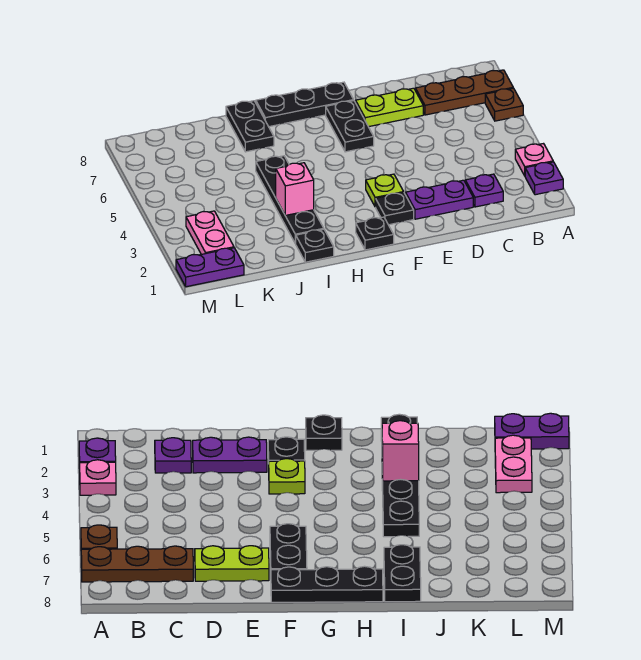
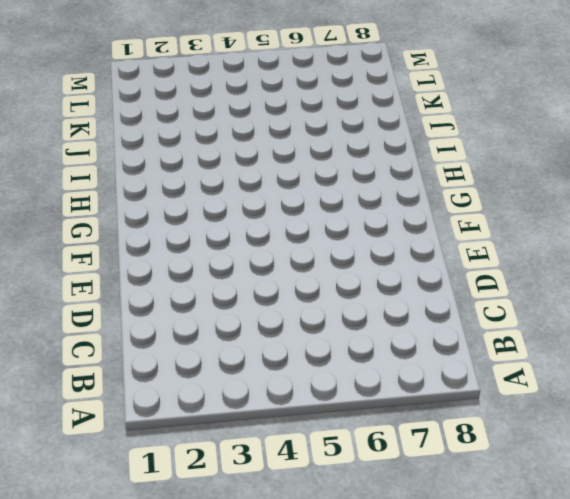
none -> purple 1x1 plate [525,162,563,195]
none -> pink 1x1 plate [515,144,553,176]
none -> brown 1x1 plate [485,88,523,121]

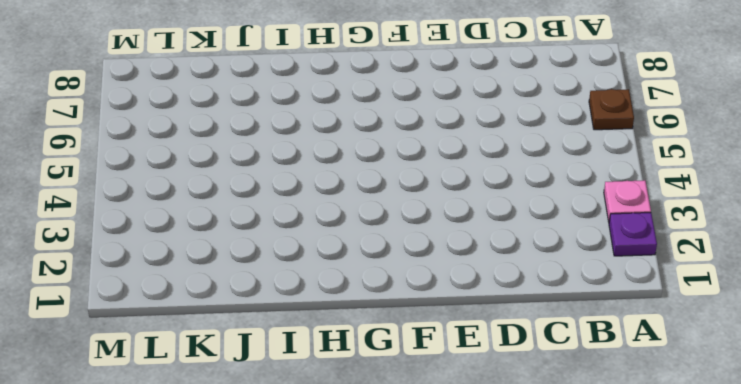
none -> brown 1x3 plate [415,70,513,115]
none -> purple 1x1 plate [465,174,503,207]
none -> purple 1x2 plate [406,180,473,219]

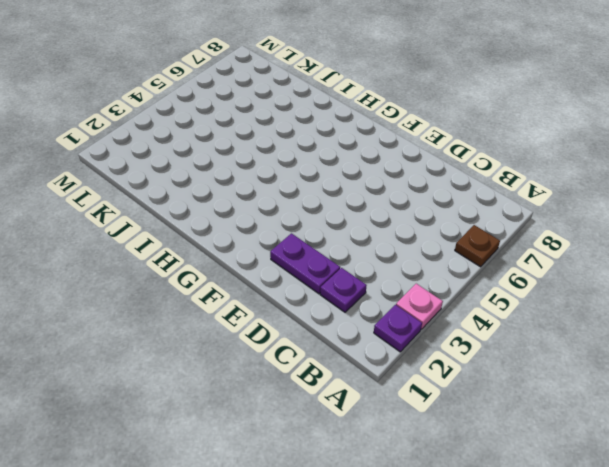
none -> brown 1x3 plate [415,70,513,115]
none -> lime 1x2 plate [356,88,423,127]
none -> black 1x1 plate [376,193,414,225]

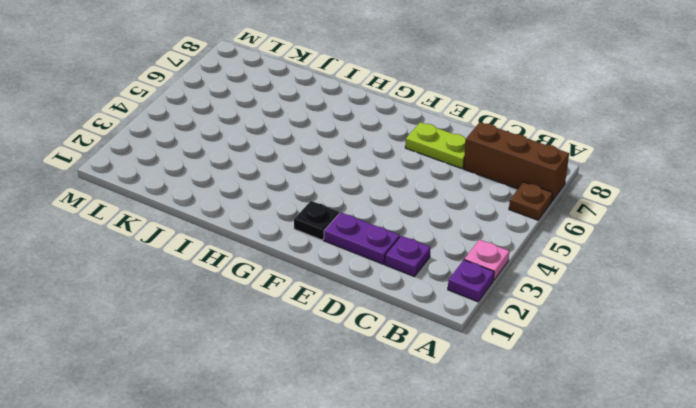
brown 1x3 brick [463,122,569,201] -> brown 1x3 plate [415,70,513,115]
none -> lime 1x1 plate [366,174,404,207]
none -> black 1x2 plate [326,101,374,152]
none -> black 1x3 plate [256,82,354,127]

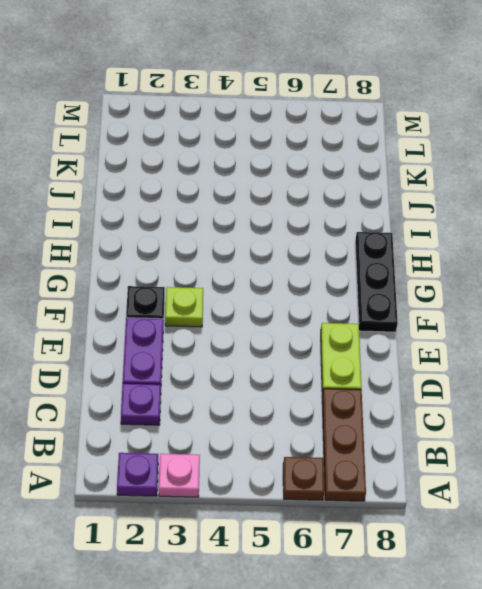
none -> black 1x2 plate [326,101,374,152]
none -> black 1x1 plate [356,217,394,250]
none -> black 1x1 plate [296,229,334,262]

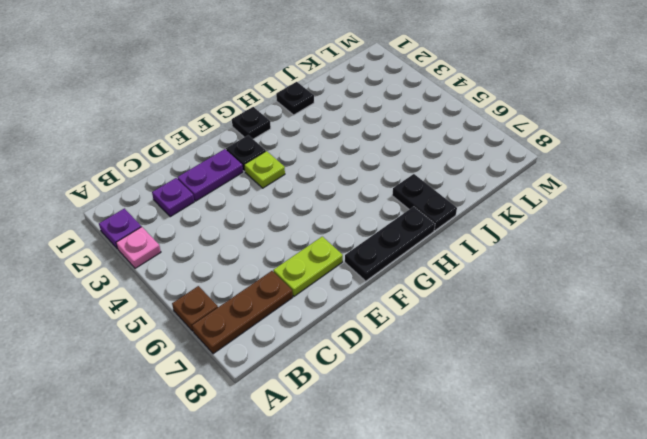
none -> black 1x2 plate [326,101,374,152]
none -> black 1x4 plate [256,156,324,244]
none -> purple 1x2 plate [176,248,244,287]

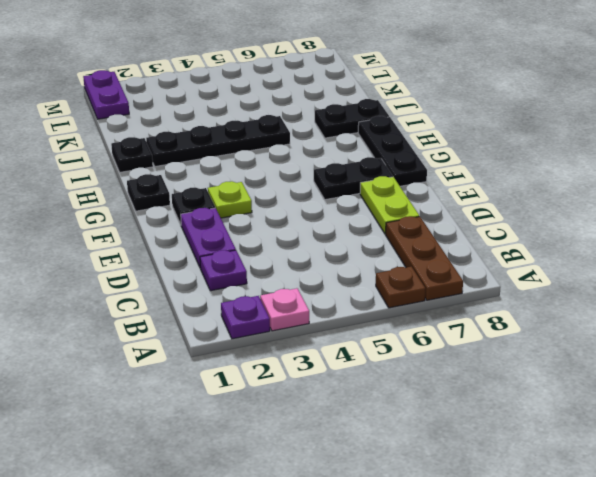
none -> pink 1x2 plate [186,211,234,254]
none -> pink 1x1 brick [276,163,314,215]

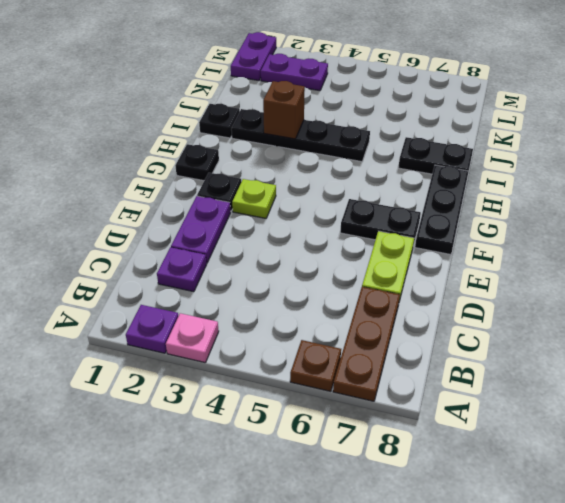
brown 1x1 brick [263,81,305,139] -> pink 1x1 brick [276,163,314,215]
purple 1x2 plate [261,54,328,91] -> pink 1x2 plate [186,211,234,254]

